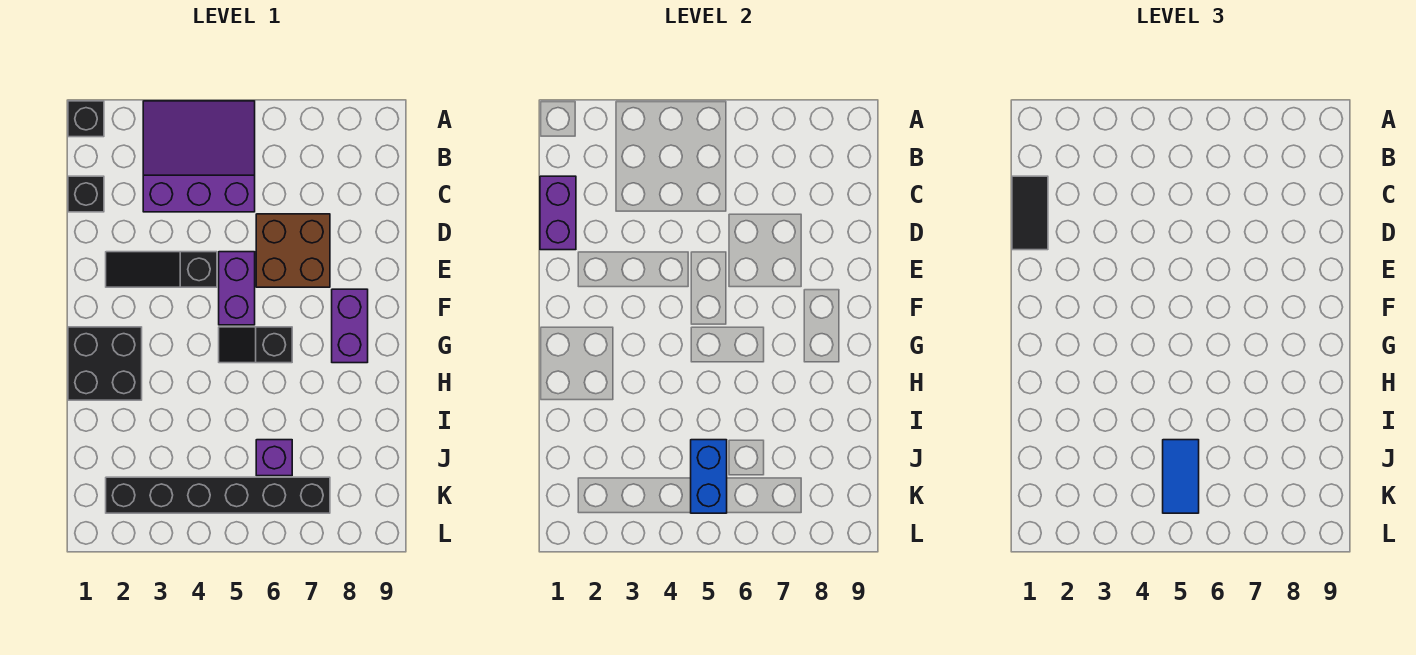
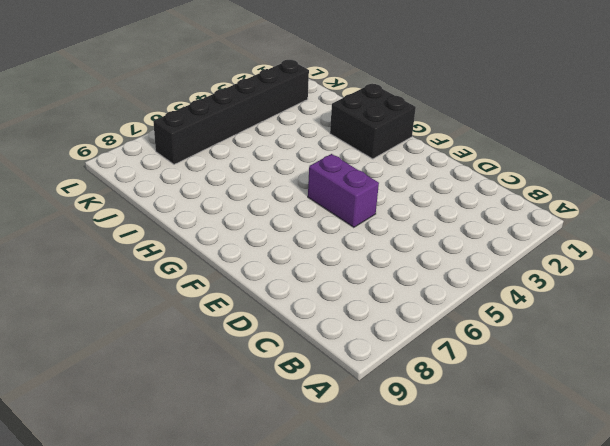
none -> black 1x1 brick [68,101,104,137]
none -> purple 3x3 slope [143,101,255,212]
none -> black 1x1 brick [68,176,104,212]

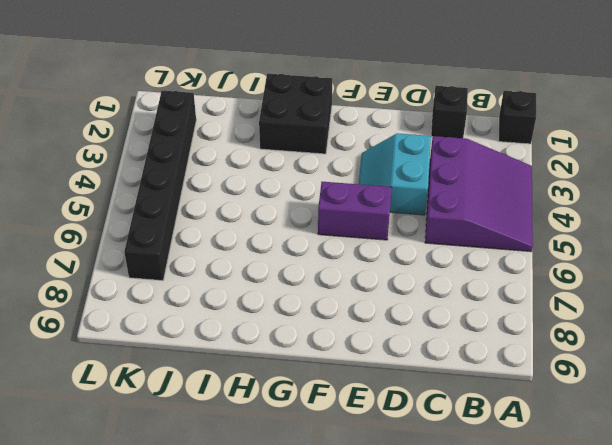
cyan 2x2 slope [359,133,431,215] -> black 1x3 slope [106,252,217,287]
none -> brown 2x2 brick [256,214,330,287]
none -> purple 1x2 brick [332,289,368,363]
none -> black 1x2 slope [219,327,292,363]

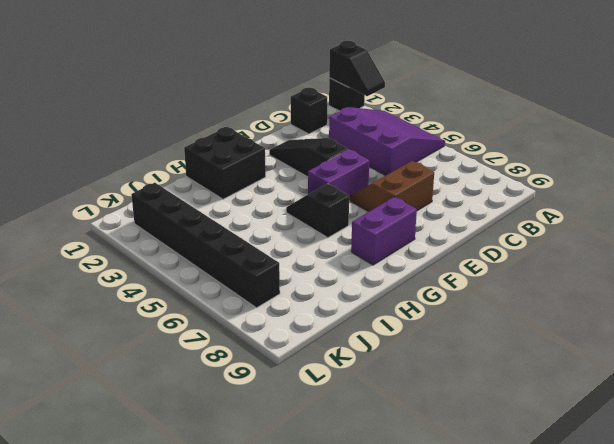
black 1x2 slope [329,41,385,96] -> none
brown 2x2 slope [350,161,434,212] -> brown 2x2 brick [256,214,330,287]
none -> purple 1x1 brick [256,440,292,476]
none -> purple 1x2 brick [540,176,576,250]
none -> blue 1x2 brick [691,440,727,513]

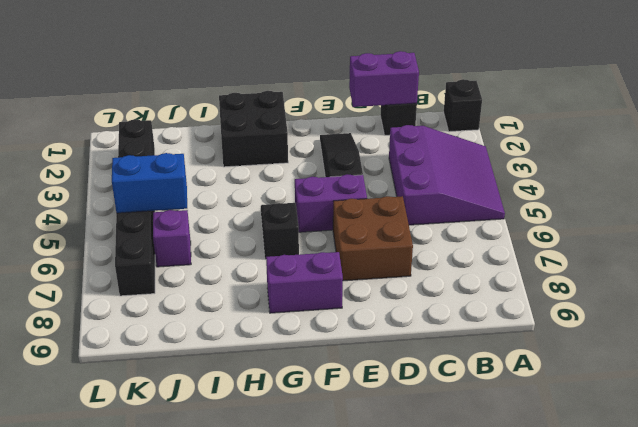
none -> black 1x2 tile [1012,176,1048,250]
none -> blue 1x2 tile [1163,440,1199,513]

